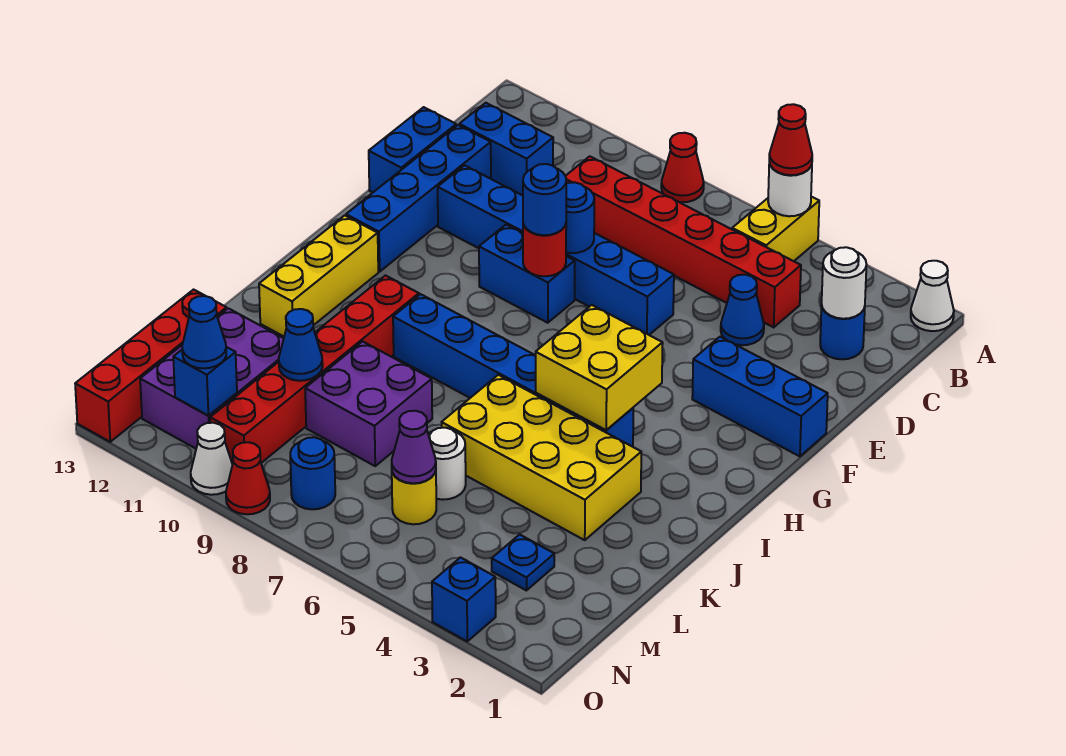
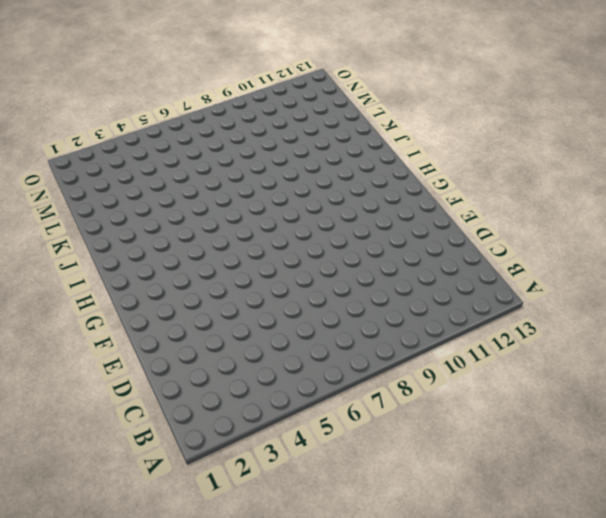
none -> white 1x1 cone [911,261,954,331]
none -> yellow 1x2 brick [732,197,819,261]
none -> red 1x1 cone [661,133,704,202]
none -> blue 1x1 round brick [820,306,865,359]

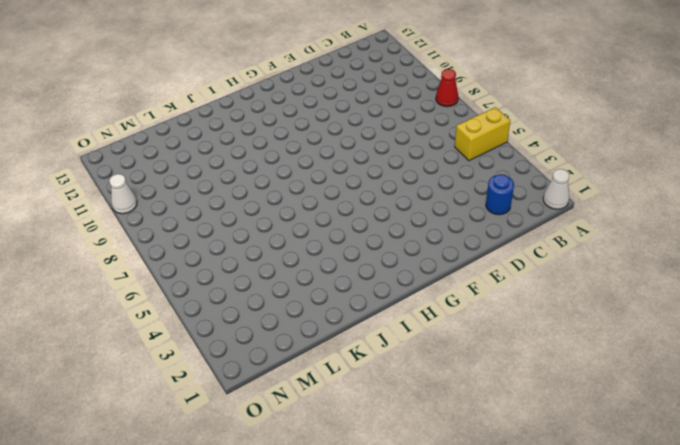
none -> red 1x6 brick [566,156,801,327]
none -> blue 1x2 brick [459,103,553,195]
none -> blue 1x1 cone [721,275,764,345]
none -> blue 1x4 brick [346,125,491,272]

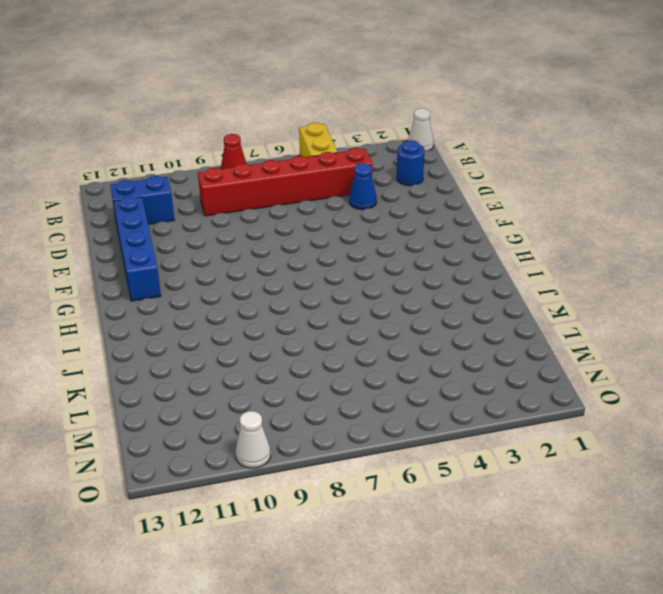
none -> blue 1x2 brick [369,107,456,192]
none -> blue 1x6 brick [438,165,674,335]
none -> blue 1x3 brick [692,337,828,456]
none -> blue 1x2 brick [479,225,575,323]

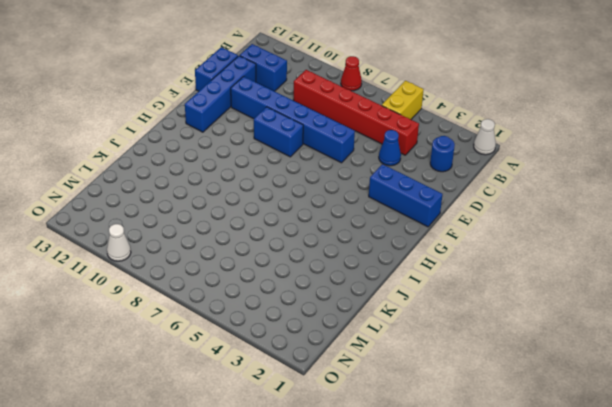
none -> yellow 1x3 brick [259,215,378,336]
none -> blue 1x6 brick [393,294,633,447]
none -> red 1x6 brick [210,276,419,464]
none -> yellow 2x4 brick [442,375,641,540]

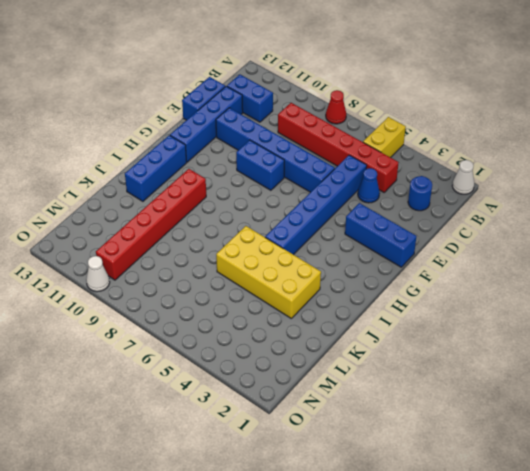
blue 1x6 brick [265,155,367,255] -> blue 1x6 brick turned to [393,294,633,447]
blue 1x3 brick [125,135,187,201] -> yellow 1x3 brick [259,215,378,336]
none -> purple 2x2 brick [305,341,432,466]
none -> white 1x1 round brick [428,428,466,500]
none -> purple 2x3 brick [140,308,284,449]
none -> red 1x4 brick [75,290,227,442]

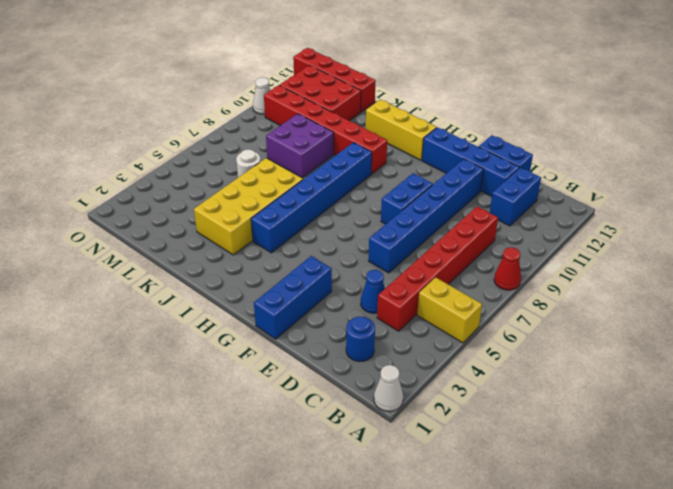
red 2x3 brick [280,65,361,121] -> purple 2x3 brick [140,308,284,449]
none -> blue 1x1 plate [492,535,554,591]
none -> yellow 1x1 round brick [392,471,436,524]
none -> blue 1x1 round brick [290,437,335,509]
none -> blue 1x1 brick [432,558,496,641]

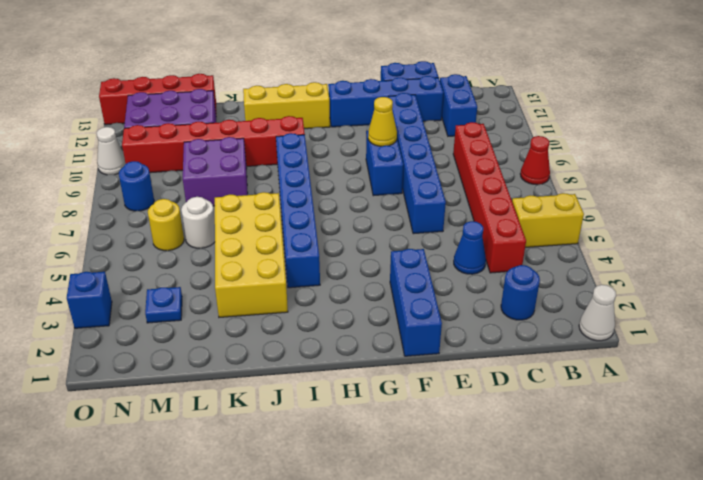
yellow 1x1 cone [368,97,397,146] -> none
none -> red 1x1 cone [226,442,270,514]
none -> white 1x1 round brick [768,163,812,216]
none -> white 1x1 round brick [822,247,867,319]
none -> blue 1x1 round brick [566,182,594,253]

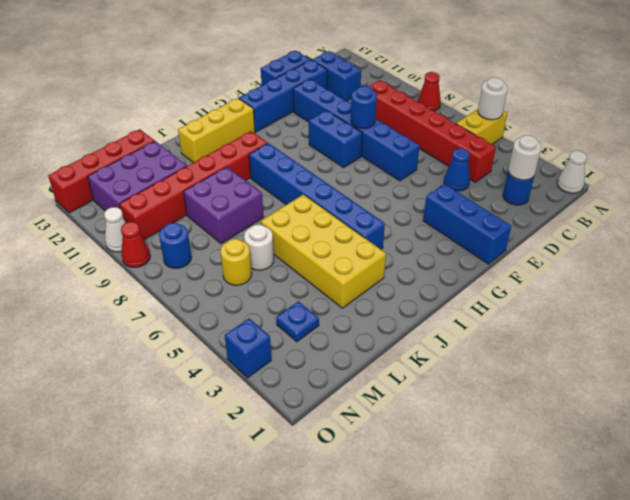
none -> red 1x1 round brick [523,224,566,276]
none -> yellow 2x2 brick [536,305,663,430]
none -> blue 1x1 cone [279,309,323,381]
none -> purple 1x1 cone [392,411,436,483]

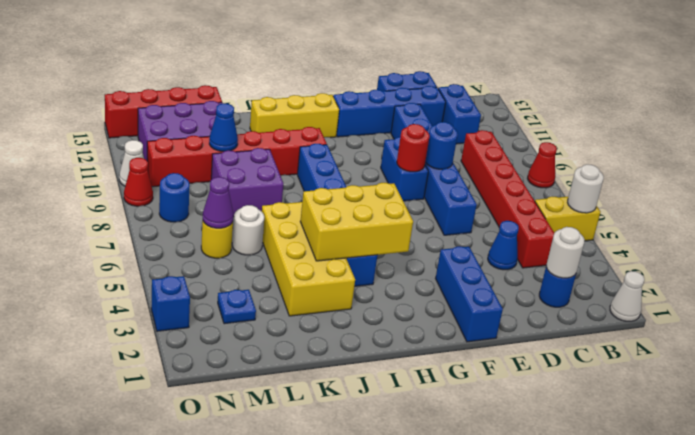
yellow 2x3 brick [300,183,413,261] -> yellow 2x2 brick [536,305,663,430]
none -> blue 1x1 brick [173,347,237,416]
none -> red 1x1 cone [769,104,812,175]
none -> blue 1x1 round brick [523,164,566,235]
none -> blue 1x1 cone [182,296,226,368]

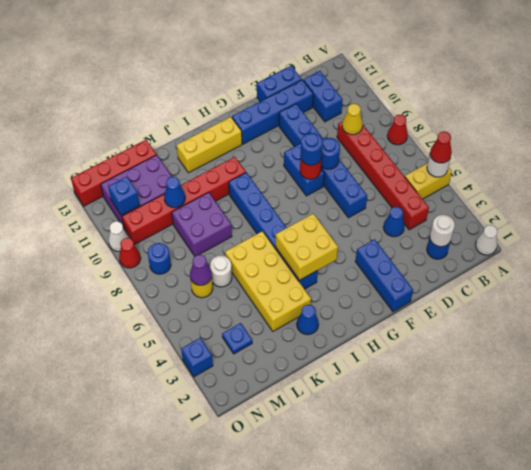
yellow 1x1 cone [342,104,363,135] -> none
blue 1x1 cone [297,305,319,335] -> blue 1x1 cone moved to [182,296,226,368]

